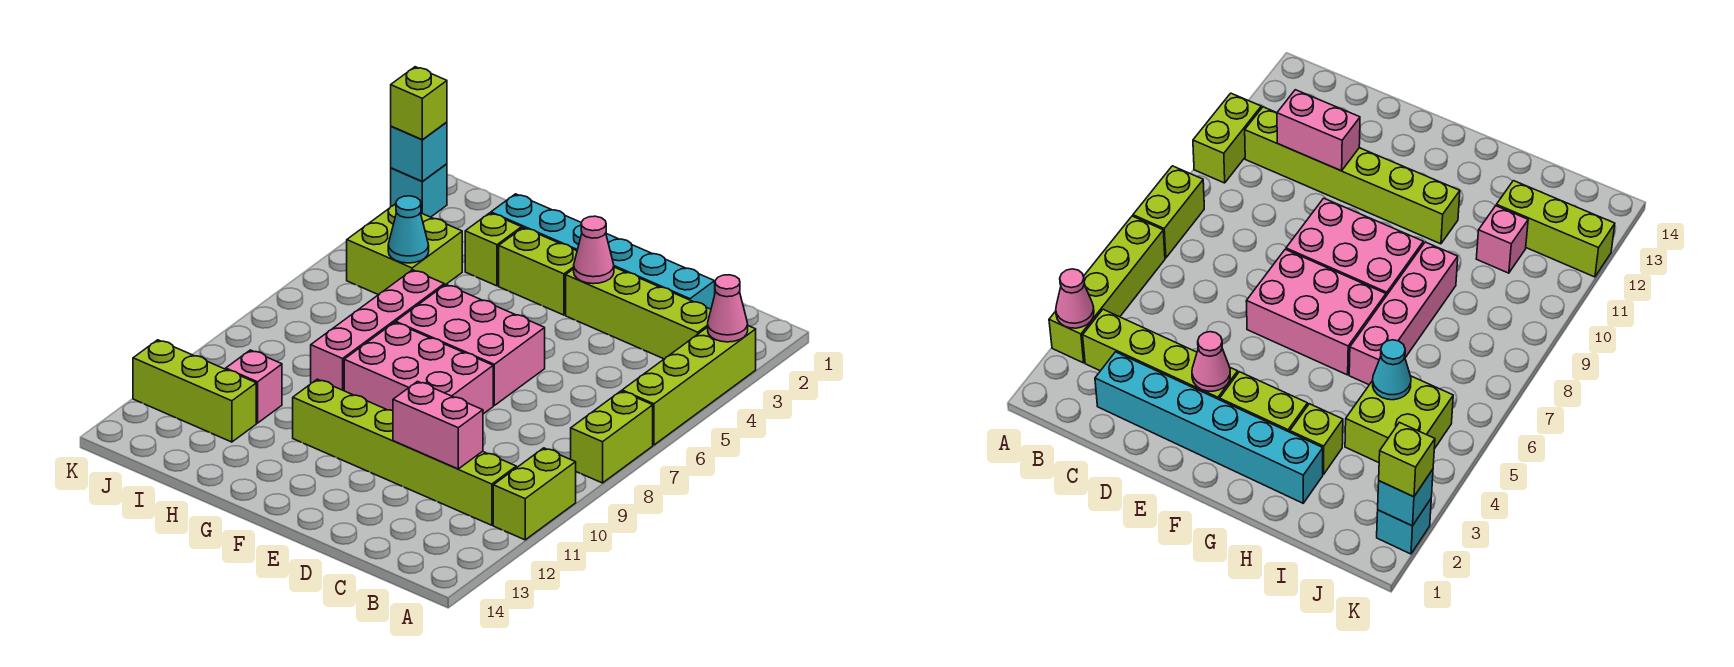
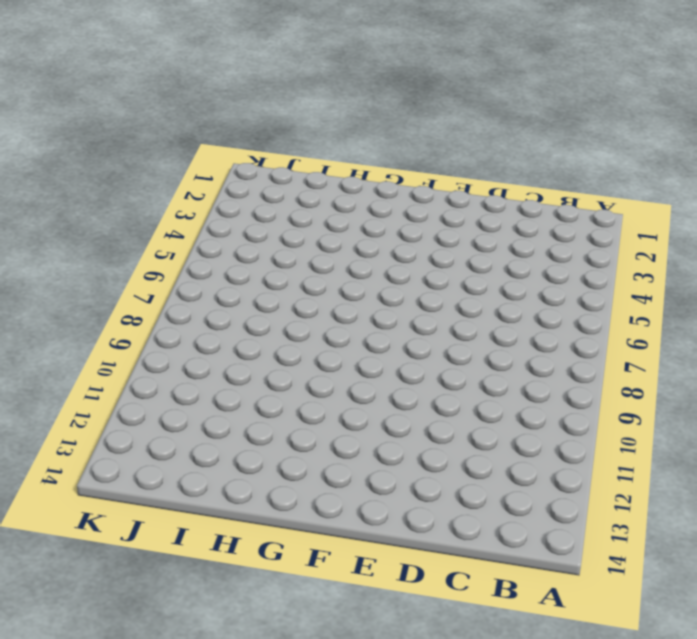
none -> lime 1x4 brick [622,326,756,445]
none -> lime 1x2 brick [571,391,653,483]
none -> lime 1x2 brick [493,448,576,540]

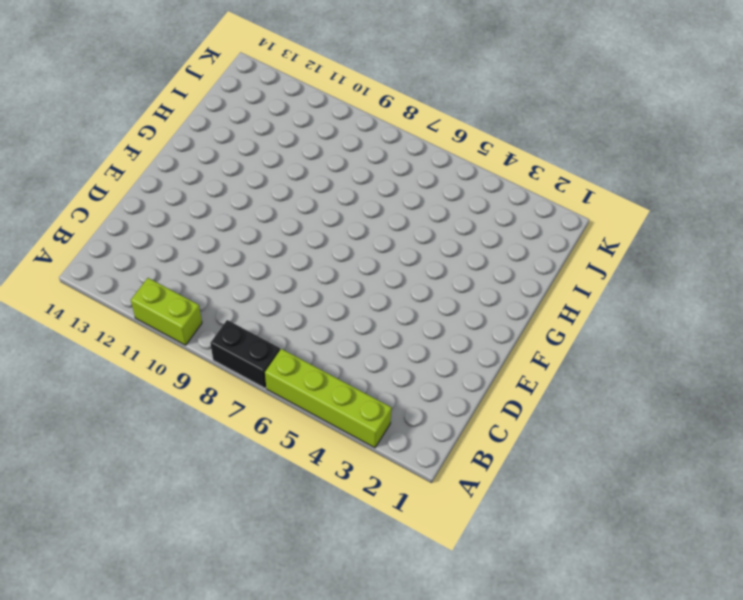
black 1x2 brick [210,320,280,388] -> lime 1x2 brick [571,391,653,483]
none -> lime 1x4 brick [566,267,711,359]
none -> lime 1x6 brick [293,379,516,525]
none -> cyan 1x6 brick [491,194,715,309]

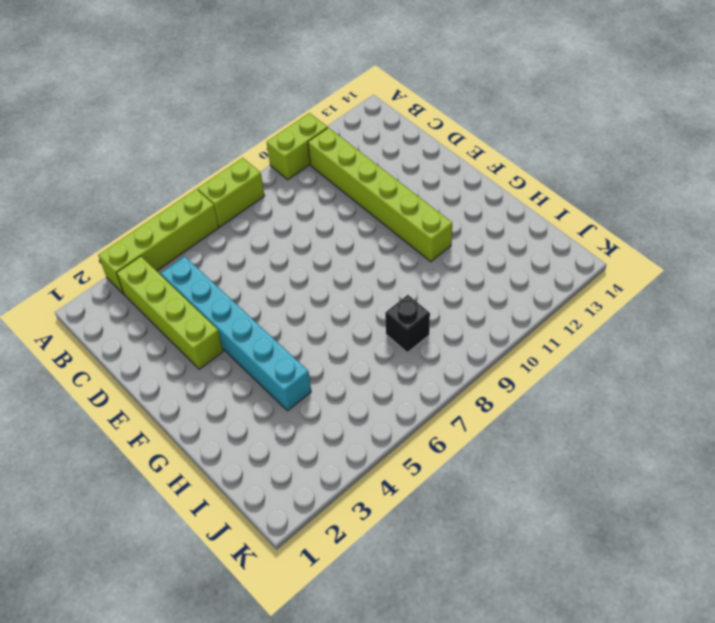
cyan 1x6 brick [161,257,311,411] -> cyan 1x6 brick moved to [491,194,715,309]
black 1x1 brick [385,295,430,352] -> none
none -> pink 2x3 brick [396,285,545,405]
none -> pink 2x3 brick [344,322,493,414]
none -> lime 1x2 brick [499,228,577,315]

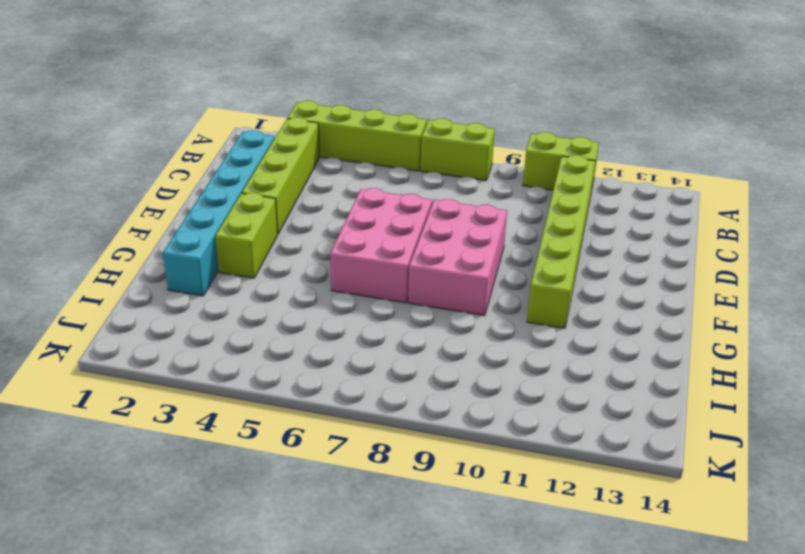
none -> lime 1x1 brick [465,213,522,286]
none -> pink 1x4 brick [311,270,444,391]
none -> lime 2x2 brick [347,204,462,295]

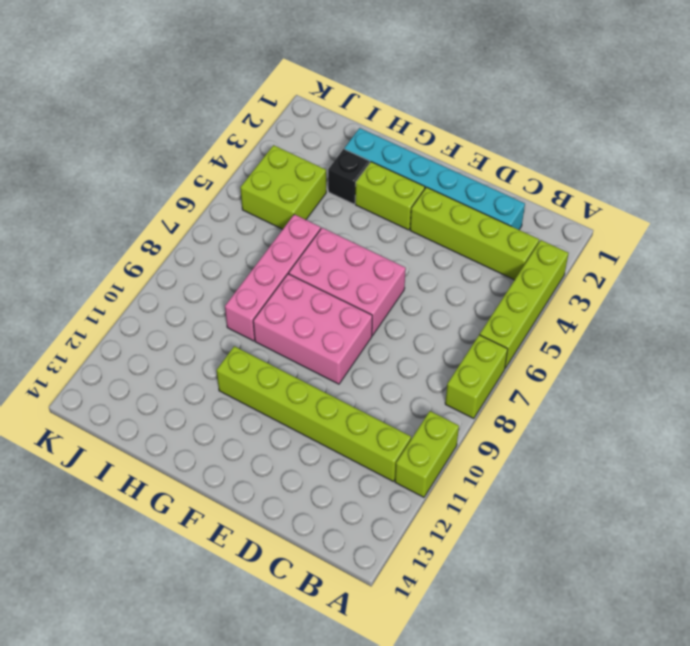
black 1x1 brick [328,149,370,204] -> lime 1x1 brick [465,213,522,286]
none -> pink 1x1 brick [226,350,282,423]
none -> lime 1x3 brick [133,340,256,442]
none -> cyan 1x1 brick [391,164,447,217]

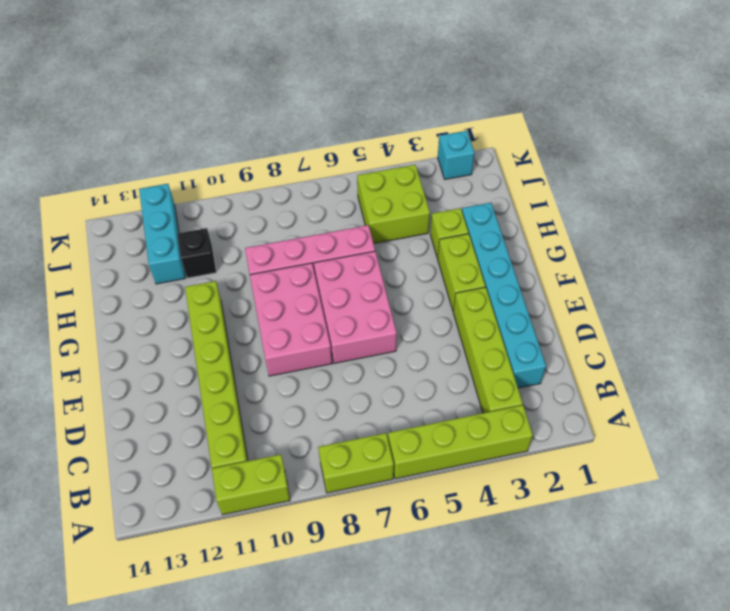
black 1x1 brick [177,228,216,278] -> pink 1x1 brick [226,350,282,423]
cyan 1x3 brick [139,184,185,284] -> lime 1x3 brick [133,340,256,442]
none -> pink 1x1 cone [708,275,748,342]
none -> pink 1x2 brick [393,381,483,469]
none -> pink 1x1 cone [574,216,614,284]

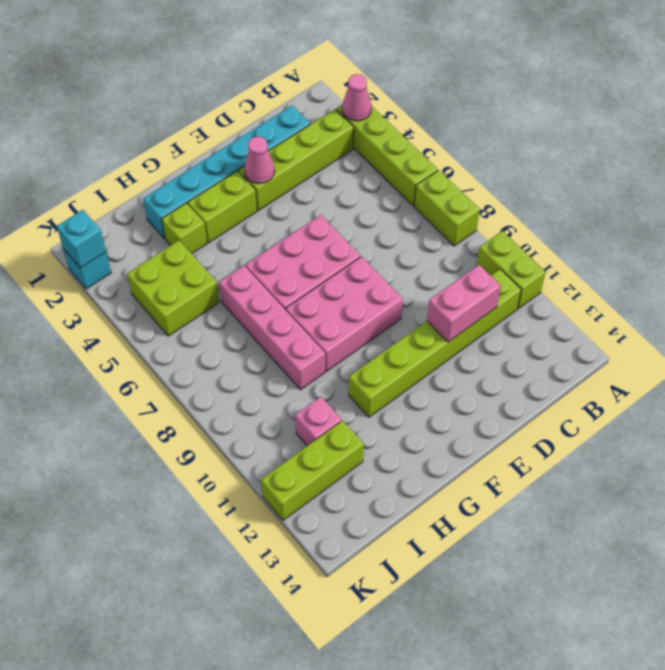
none -> cyan 1x1 cone [388,196,429,263]
none -> lime 1x1 brick [391,67,447,140]

